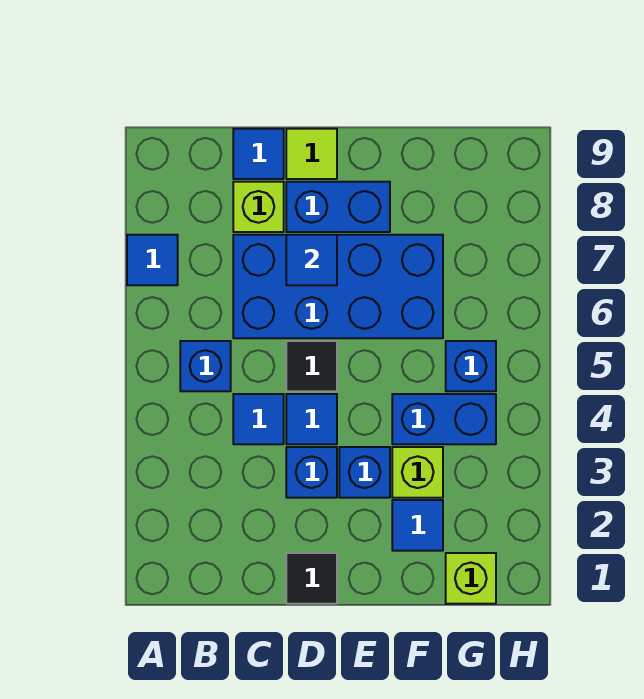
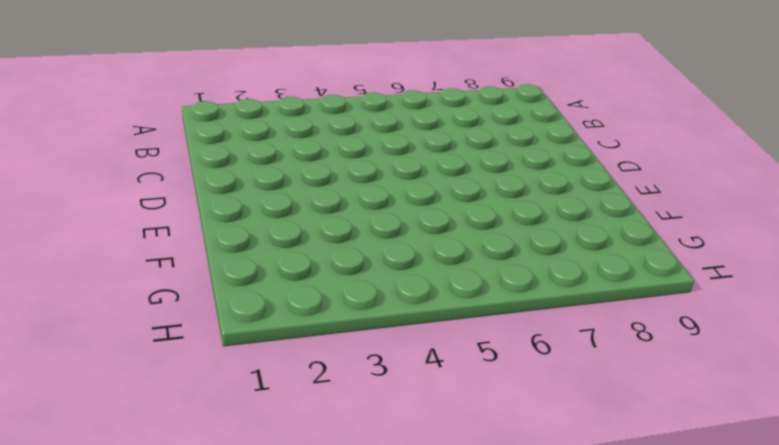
none -> blue 1x1 tile [127,235,178,285]
none -> blue 1x1 brick [180,341,231,391]
none -> blue 1x1 tile [233,394,284,444]

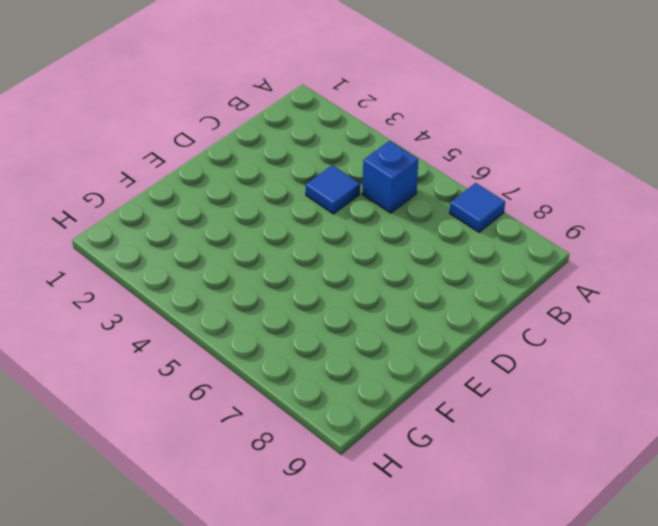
none -> blue 2x4 brick [233,235,443,338]
none -> lime 1x1 brick [233,182,284,232]
none -> blue 1x1 tile [233,129,284,179]

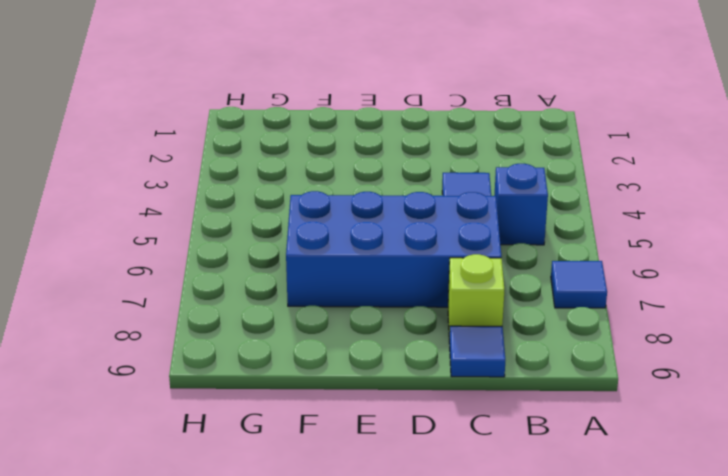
none -> black 1x1 tile [286,553,337,604]
none -> blue 1x1 brick [286,447,337,498]
none -> blue 1x1 tile [286,394,337,444]

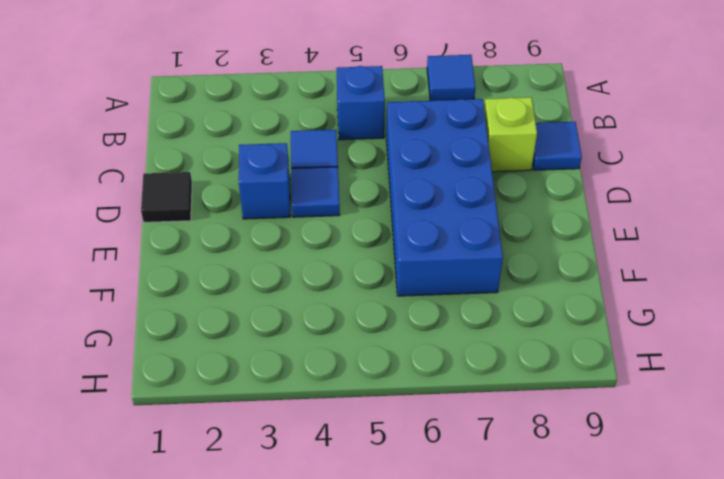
none -> black 1x1 tile [286,341,337,391]
none -> blue 1x2 brick [286,182,390,232]
none -> lime 1x1 tile [286,129,337,179]

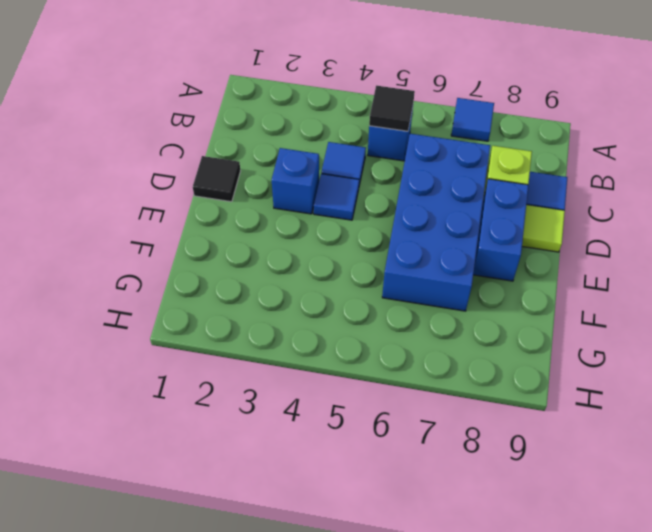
black 1x1 tile [369,86,415,131] -> black 1x1 tile moved to [286,341,337,391]
none -> blue 1x1 brick [339,447,390,498]
none -> blue 1x1 tile [392,500,443,551]
none -> lime 1x1 brick [392,447,443,498]

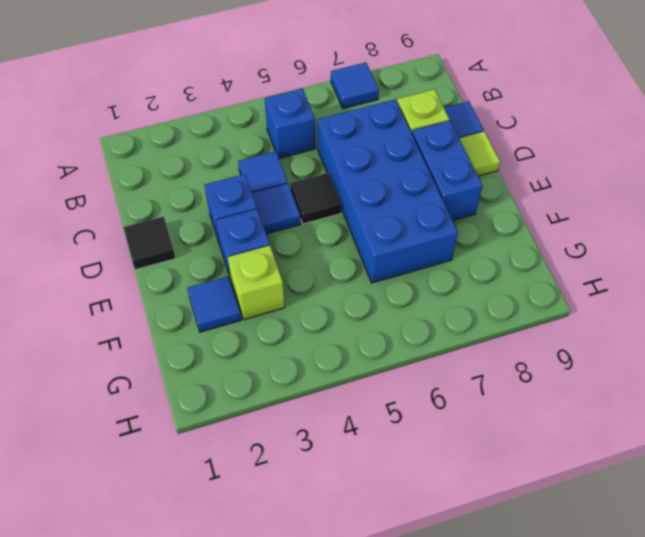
none -> blue 1x2 brick [392,394,496,444]
none -> lime 1x1 brick [446,553,496,604]
none -> blue 1x1 brick [446,341,496,391]

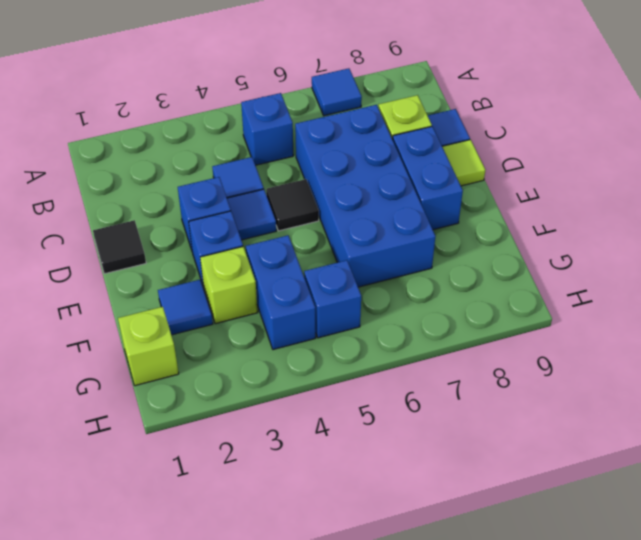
none -> blue 1x1 tile [286,235,337,285]

